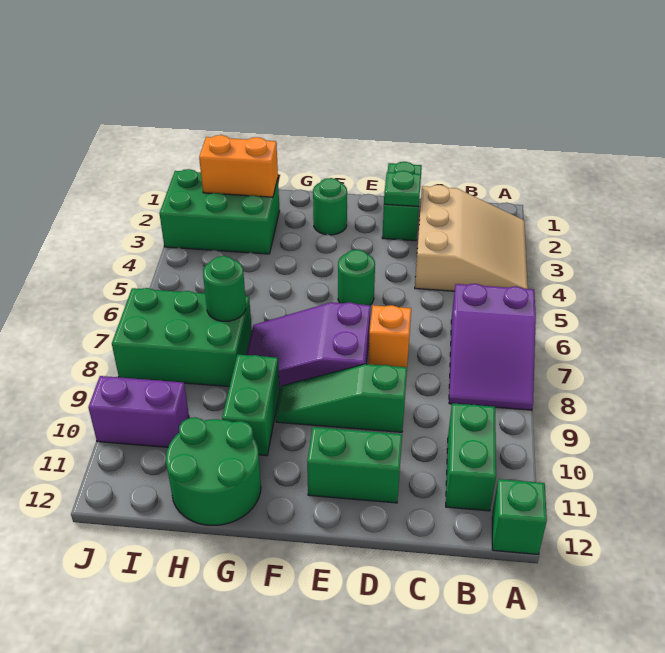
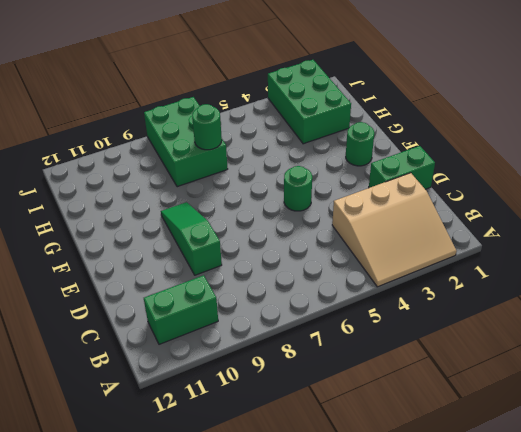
none -> purple 2x3 slope [449,284,536,410]
none -> green 1x1 brick [492,479,547,554]
none -> orange 1x1 brick [368,305,411,367]

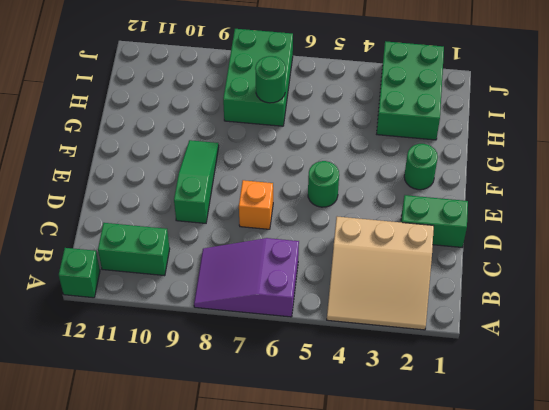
none -> green 1x2 brick [307,427,402,503]
none -> purple 2x3 slope [246,302,370,390]
none -> green 1x2 brick [222,355,280,456]

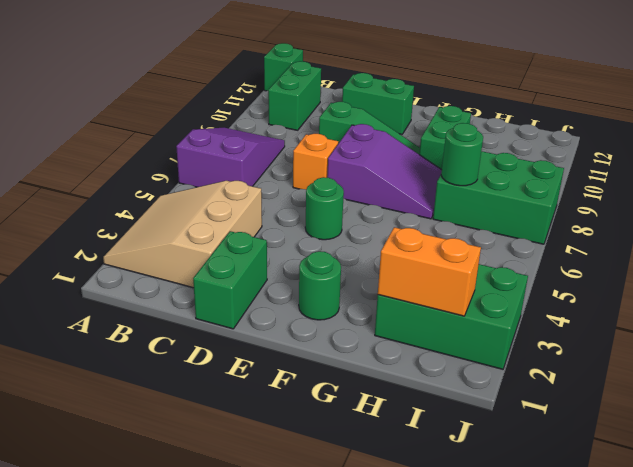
none -> green 2x2 round brick [166,417,261,525]
none -> purple 1x2 brick [88,376,189,447]
none -> green 1x1 plate [384,171,421,207]

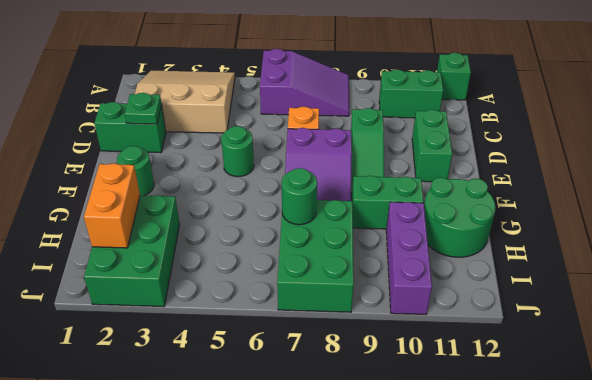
purple 1x3 brick [386,202,432,314] -> purple 1x2 brick [88,376,189,447]

